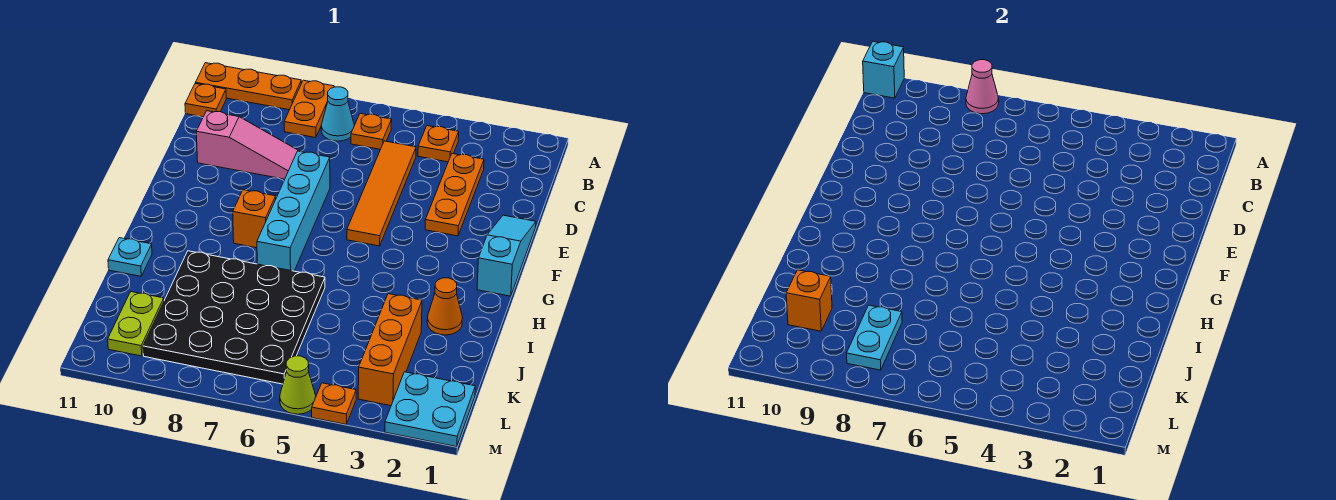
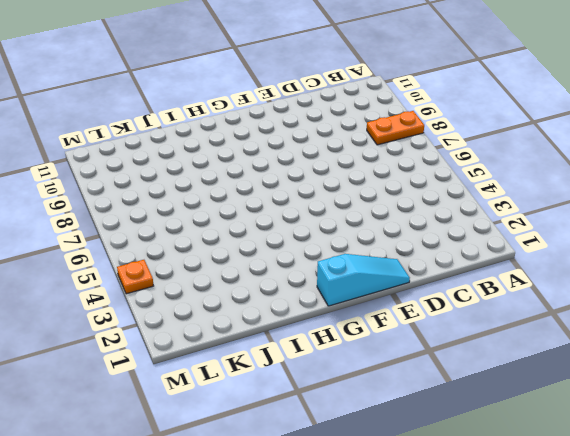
none -> orange 1x3 plate [195,63,302,110]
none -> orange 1x1 plate [418,126,459,162]
none -> orange 1x1 plate [351,113,392,149]

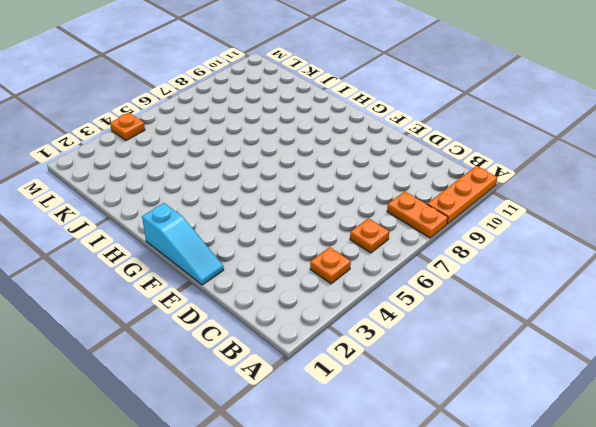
none -> cyan 1x1 cone [321,87,354,141]
none -> orange 1x1 plate [185,84,226,117]
none -> orange 1x3 plate [425,154,484,236]

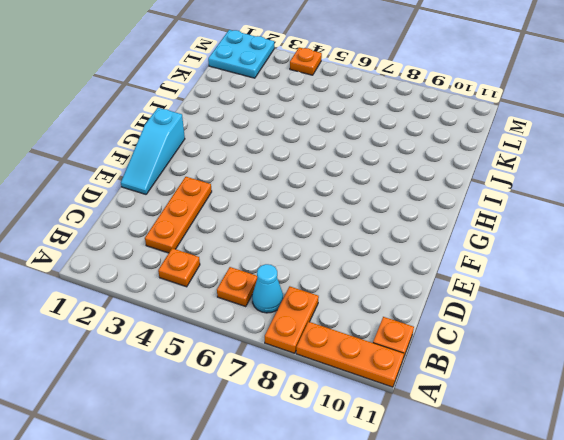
none -> orange 1x4 tile [347,141,416,246]
none -> pink 1x3 slope [196,111,299,179]
none -> cyan 1x4 brick [257,151,330,271]

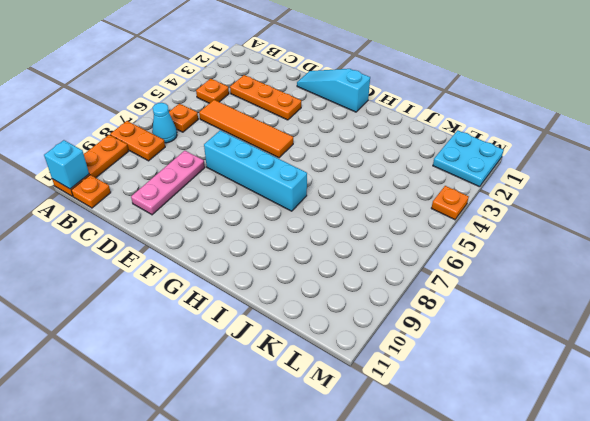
pink 1x3 plate [131,151,205,215] -> pink 1x3 slope [196,111,299,179]
none -> orange 1x1 brick [233,190,276,248]
none -> orange 1x1 cone [427,278,463,335]
none -> black 4x4 plate [143,251,325,384]

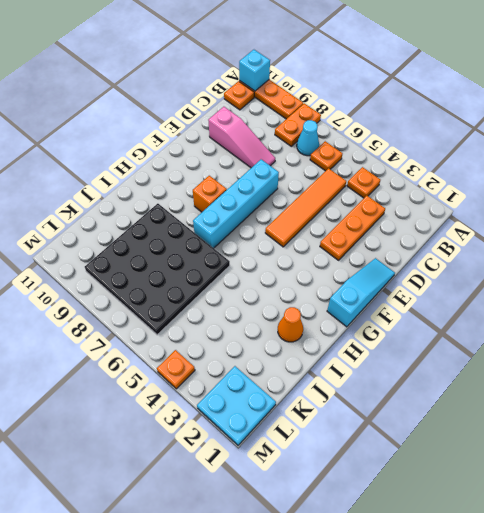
none -> cyan 1x1 plate [108,238,152,276]
none -> orange 1x3 brick [358,294,422,406]
none -> lime 1x2 plate [108,292,164,356]

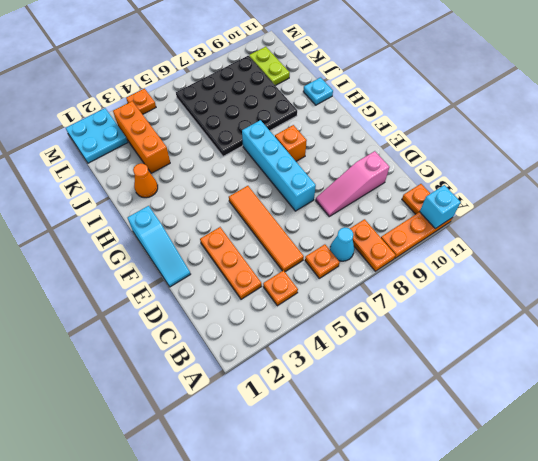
none -> lime 1x1 cone [280,356,316,414]
none -> pink 1x1 cone [966,60,999,114]
none -> cyan 1x2 plate [847,305,902,370]

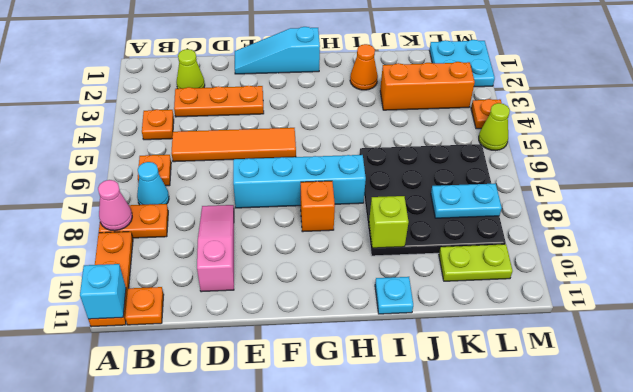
lime 1x1 cone [177,49,205,89] -> none
lime 1x1 brick [369,196,409,248] -> none
none -> orange 1x1 brick [786,270,832,331]

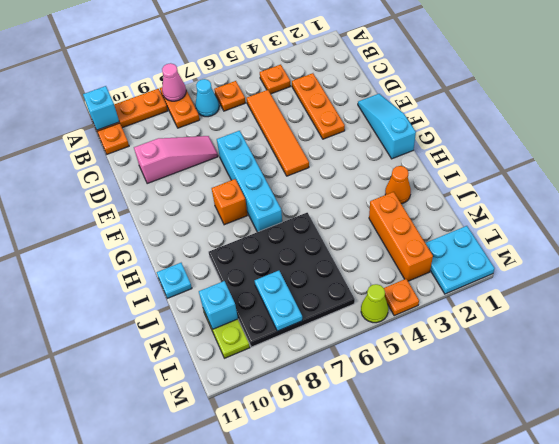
cyan 1x1 brick [199,281,238,329] -> orange 1x1 brick [786,270,832,331]

